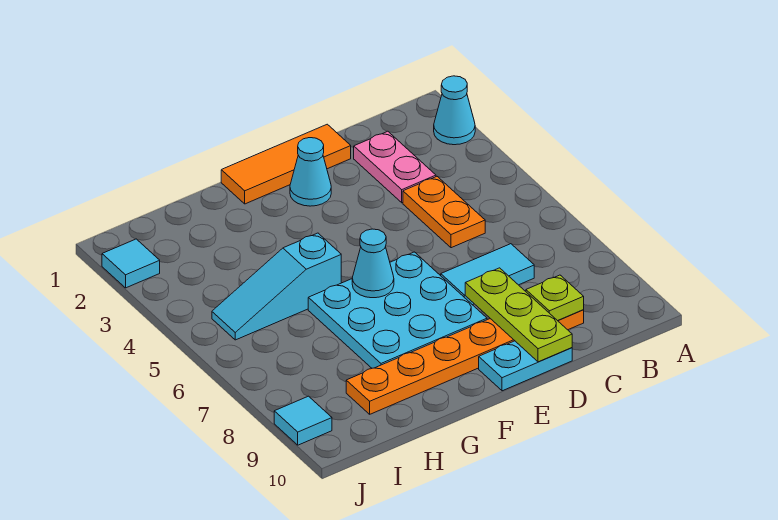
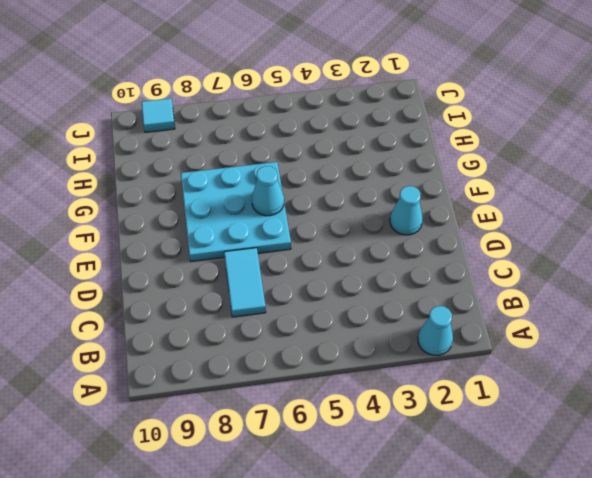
none -> pink 1x2 plate [354,131,436,203]
none -> orange 1x2 plate [403,176,485,248]
none -> orange 1x6 plate [346,310,584,414]

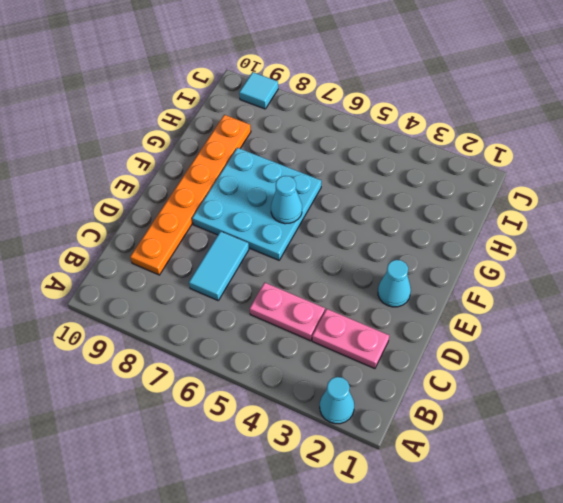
pink 1x2 plate [250,283,325,341] -> orange 1x2 plate [403,176,485,248]
none -> orange 1x3 tile [221,124,351,204]
none -> cyan 1x2 plate [479,341,572,391]
none -> cyan 1x3 slope [212,233,341,340]

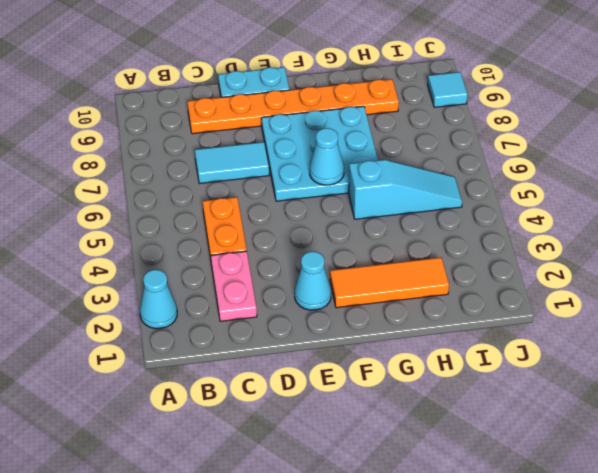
orange 1x3 tile [330,257,449,308] -> orange 1x3 tile moved to [221,124,351,204]
none -> cyan 1x1 tile [102,239,160,288]
none -> lime 1x1 plate [526,275,584,321]
none -> lime 1x3 plate [465,268,572,362]

